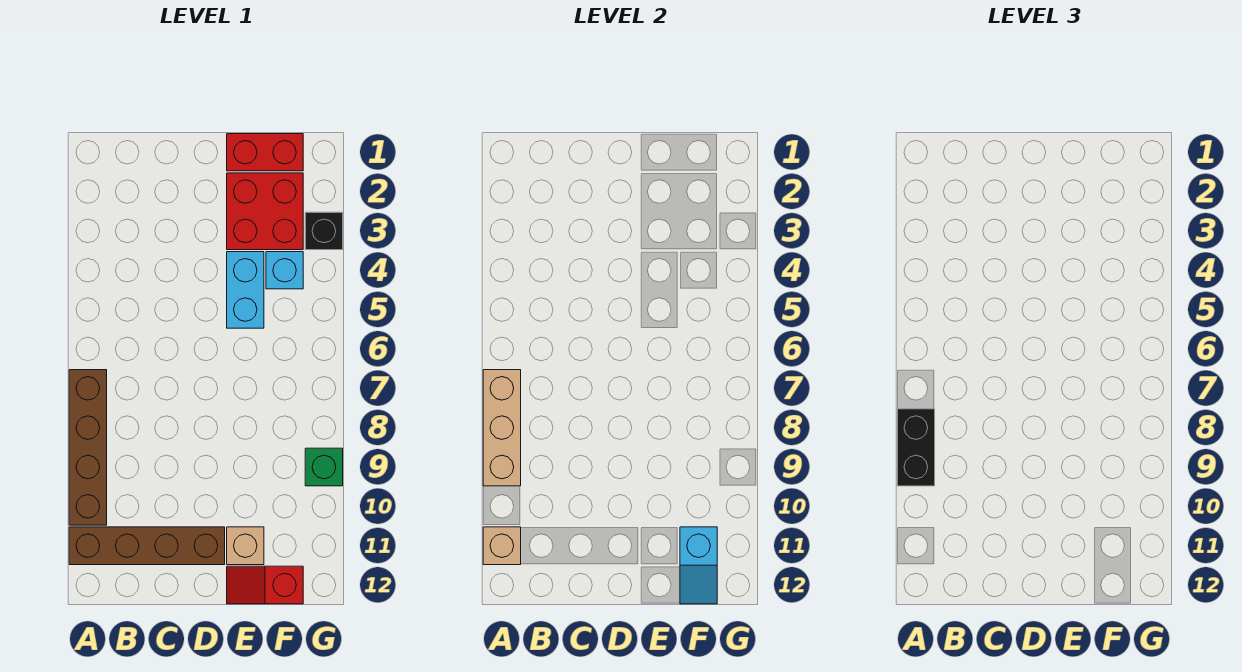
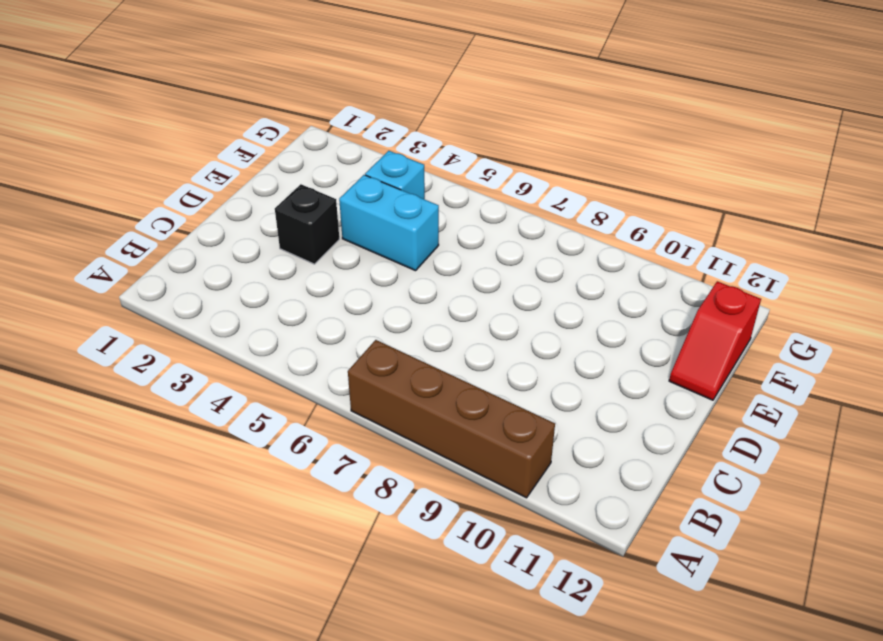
black 1x1 brick [275,184,339,264] -> black 1x1 brick moved to [305,212,343,250]
none -> brown 1x4 brick [69,527,225,565]
none -> red 1x2 brick [227,134,303,171]
none -> red 2x2 brick [227,173,303,250]

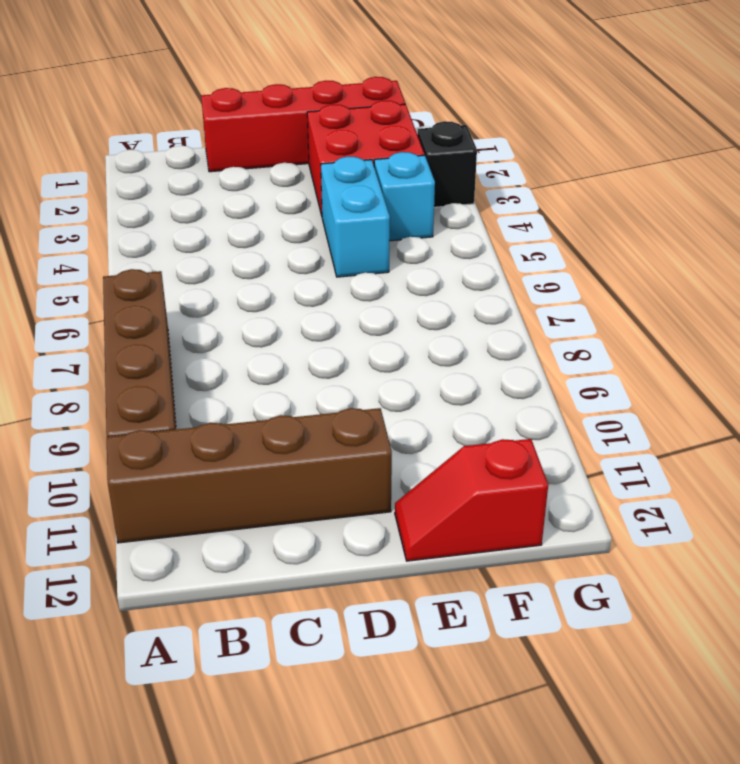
red 1x4 brick [201,77,405,172] -> red 1x2 brick [227,134,303,171]
none -> tan 1x1 brick [227,527,264,565]
none -> green 1x1 brick [305,448,343,486]
none -> tan 1x3 brick [483,370,521,486]

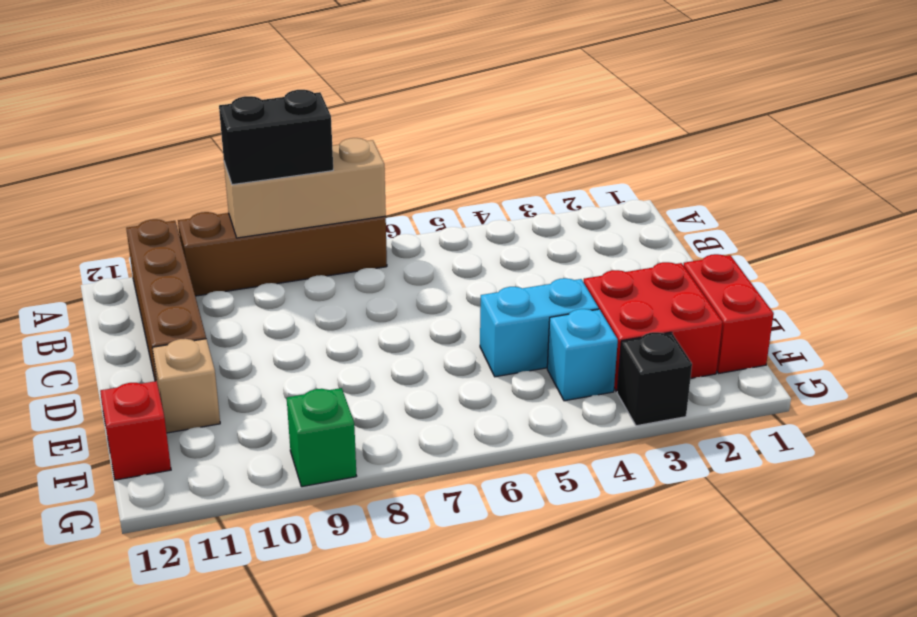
none -> tan 1x1 brick [483,527,521,565]
none -> cyan 1x2 slope [680,527,717,604]

